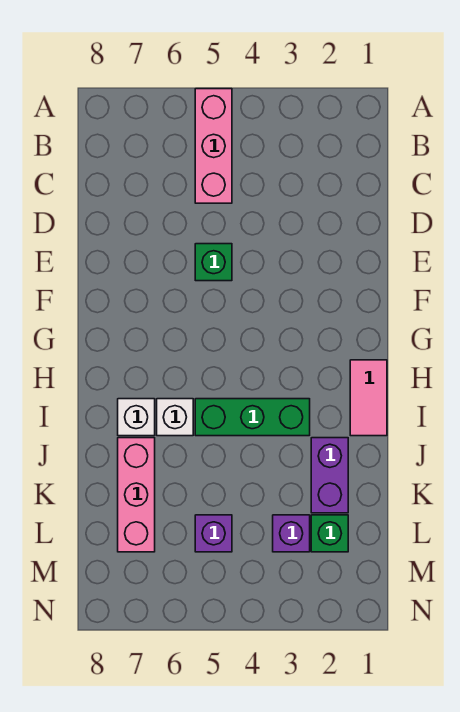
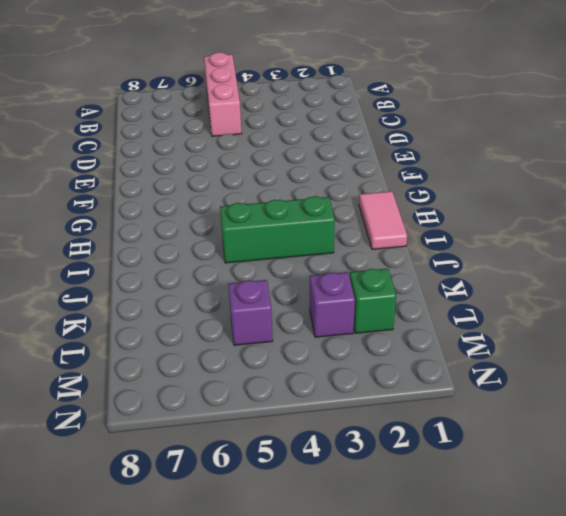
none -> green 1x1 brick [195,244,232,281]
none -> white 1x1 brick [157,399,193,436]

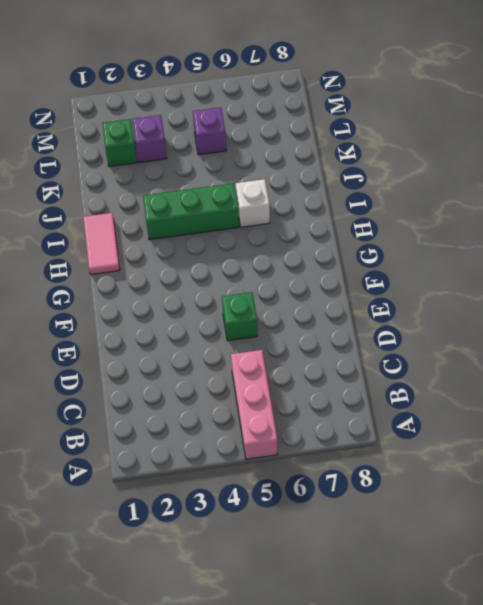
none -> white 1x1 brick [118,399,155,436]
none -> purple 1x2 brick [311,438,348,513]

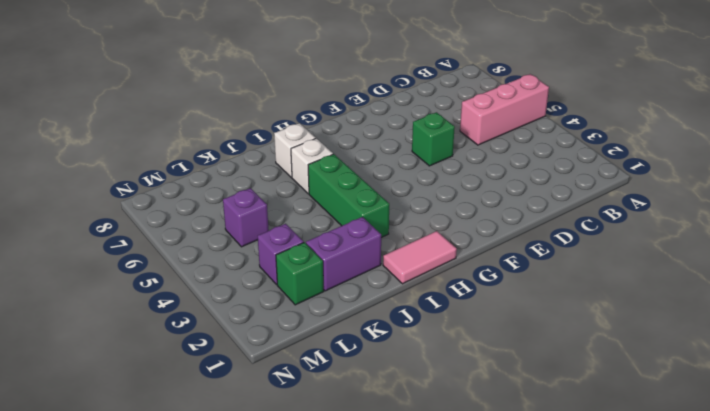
none -> pink 1x3 brick [118,438,155,552]

